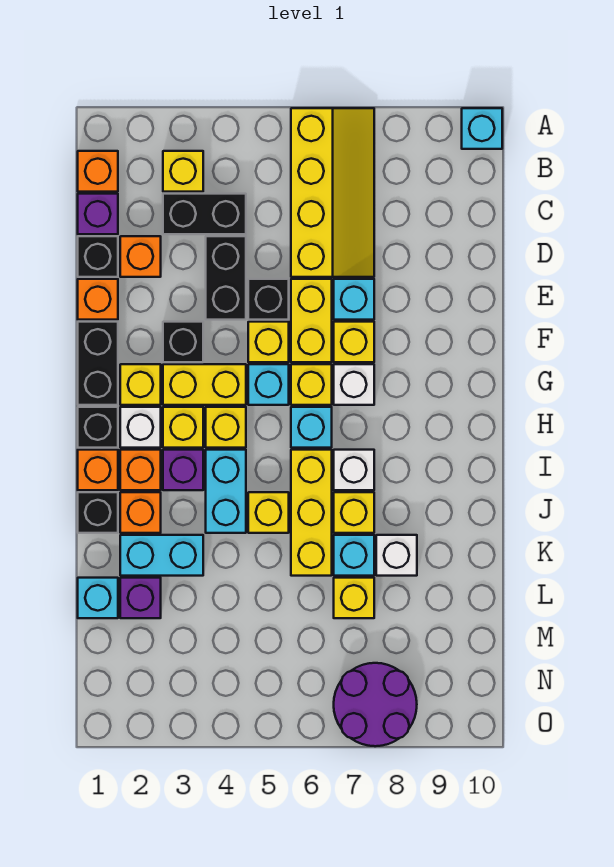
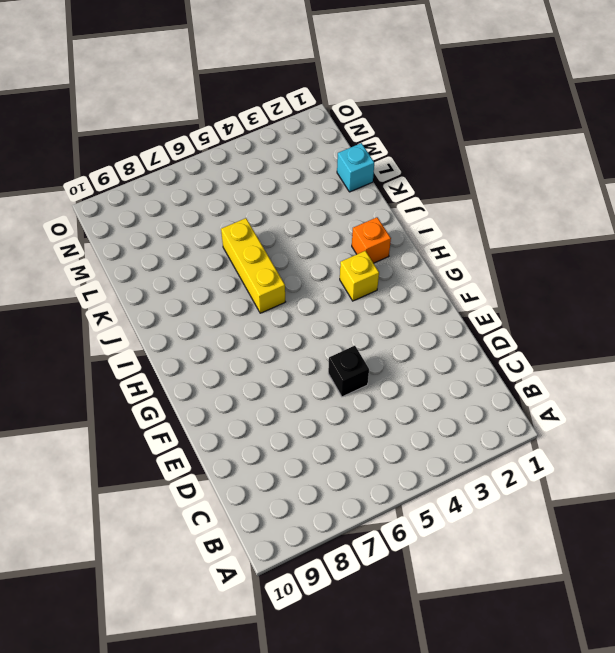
none -> yellow 2x4 slope [291,108,374,277]
none -> cyan 1x1 brick [462,108,502,149]
none -> orange 1x1 brick [78,151,118,192]
none -> yellow 1x1 brick [163,151,203,192]

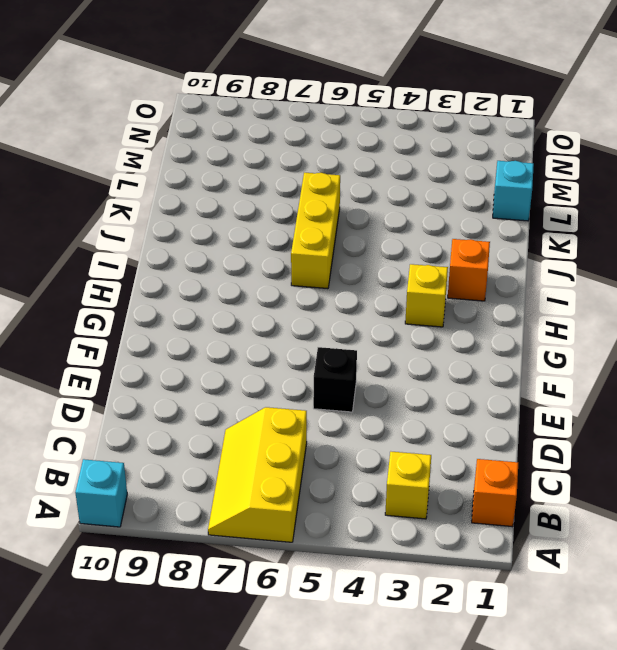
yellow 2x3 slope [208,407,307,542] -> yellow 2x4 slope [291,108,374,277]
none -> purple 1x1 brick [78,194,118,234]
none -> black 1x2 brick [163,194,246,234]
none -> black 1x1 brick [78,236,118,277]
none -> orange 1x1 brick [120,236,161,277]

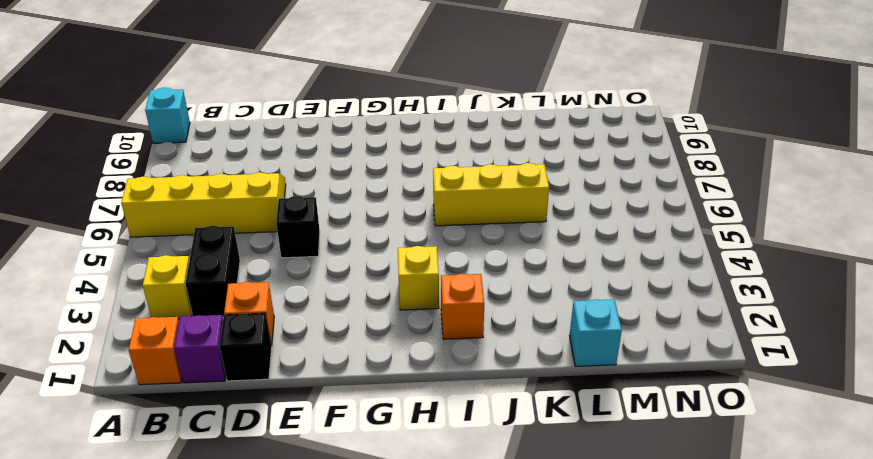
none -> black 1x2 brick [206,236,246,320]
none -> orange 1x1 brick [78,279,118,320]
none -> yellow 1x2 brick [291,279,332,362]
none -> cyan 1x1 brick [334,279,374,320]

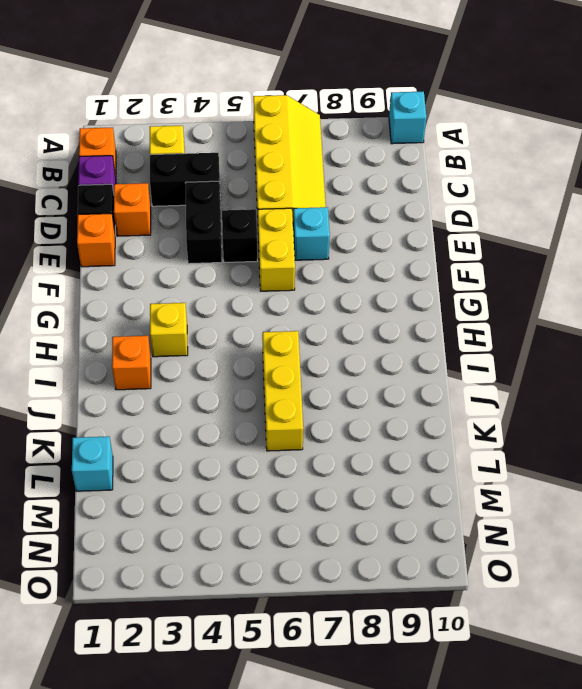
none -> black 1x2 brick [78,322,118,405]
none -> black 1x1 brick [163,322,203,362]
none -> yellow 1x1 brick [248,322,289,362]
none -> yellow 1x1 brick [334,322,374,362]

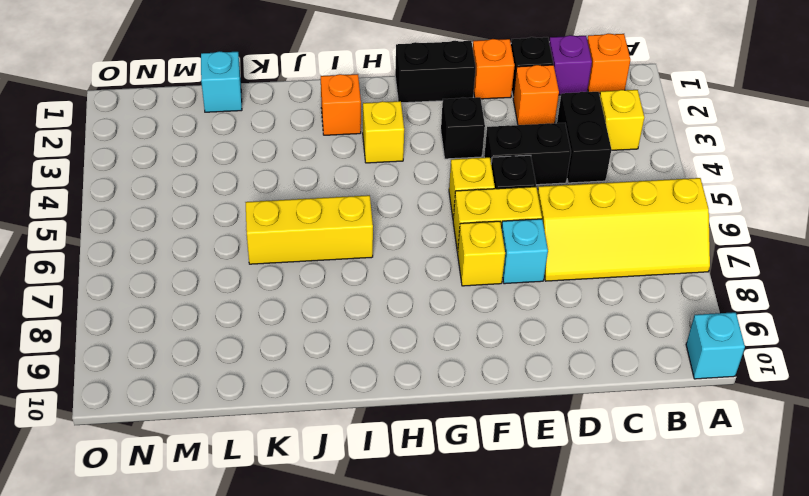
none -> yellow 1x1 brick [120,364,161,405]
none -> yellow 1x2 brick [163,364,246,405]
none -> cyan 1x1 brick [248,364,289,405]
none -> yellow 1x1 brick [291,364,332,405]

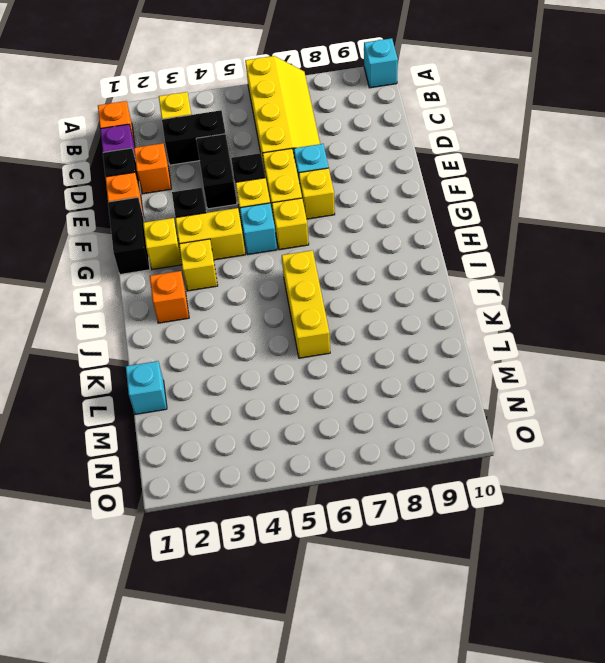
none -> white 1x1 brick [334,364,374,405]
none -> black 1x1 brick [78,407,118,448]
none -> white 1x1 brick [120,407,161,448]
none -> yellow 1x1 brick [206,407,246,448]

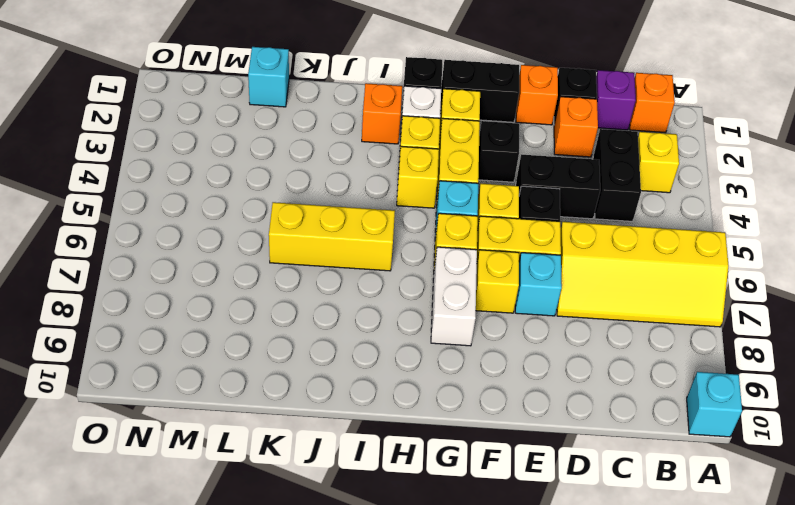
white 1x2 brick [431,247,477,346] -> white 1x1 brick [334,364,374,405]
none -> cyan 1x1 brick [291,407,332,448]
none -> orange 1x1 brick [78,450,118,490]
none -> purple 1x1 brick [163,450,203,490]
none -> cyan 1x2 brick [206,450,246,533]

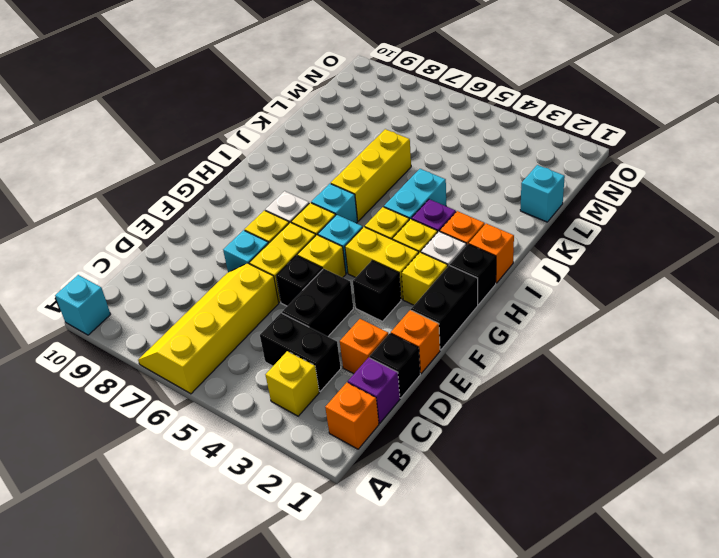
none -> white 1x1 brick [334,450,374,490]
none -> black 1x1 brick [78,492,118,533]
none -> orange 1x1 brick [120,492,161,533]
none -> yellow 1x1 brick [248,492,289,533]

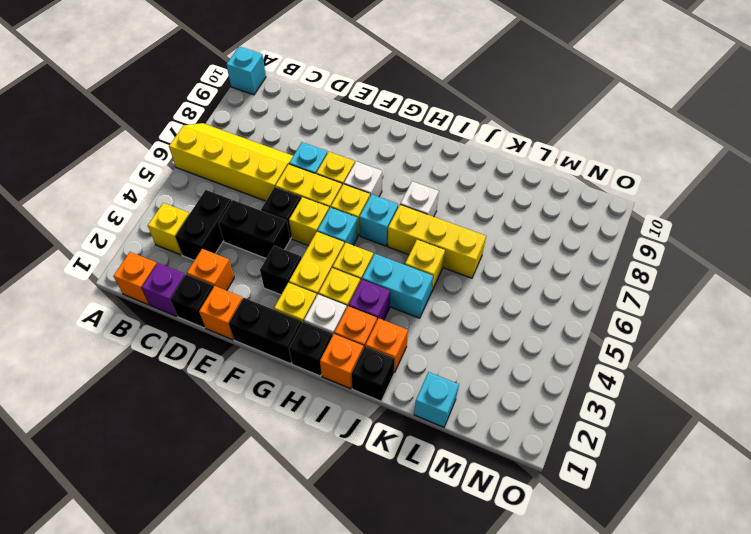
none -> yellow 1x1 brick [334,492,374,533]
none -> cyan 1x2 brick [120,535,203,576]
none -> cyan 1x1 brick [334,535,374,576]
none -> white 1x1 brick [376,535,417,576]

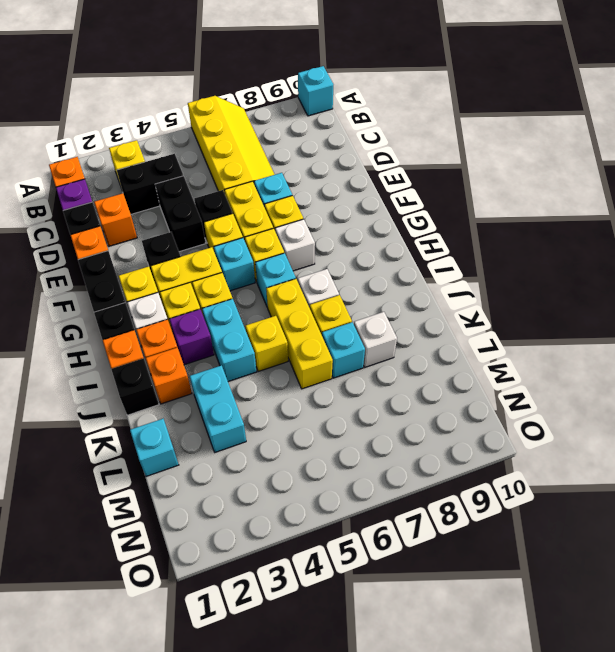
cyan 1x2 brick [190,365,246,452] -> cyan 1x2 brick turned to [120,535,203,576]
none -> purple 1x1 brick [120,578,161,618]
none -> yellow 1x1 brick [334,578,374,618]
none -> purple 2x2 round brick [334,663,417,746]

